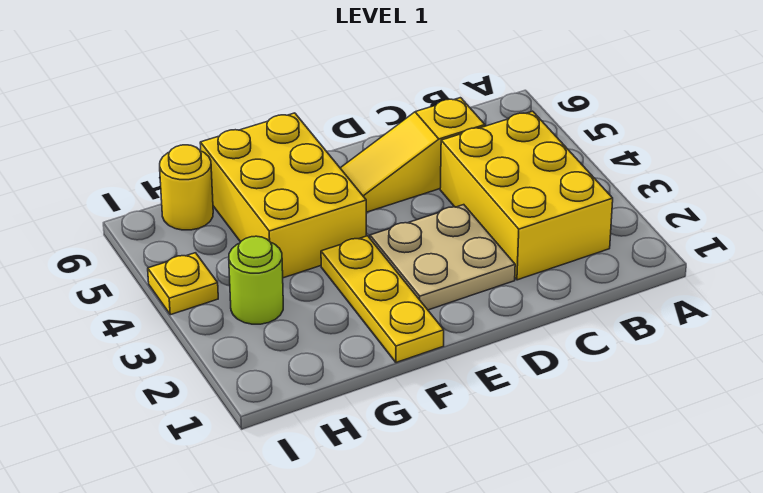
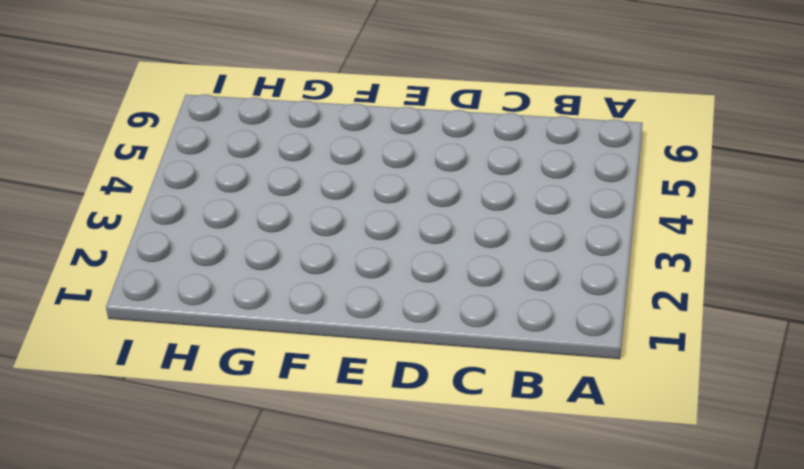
none -> yellow 2x3 brick [440,111,613,280]
none -> yellow 1x3 slope [340,98,485,212]

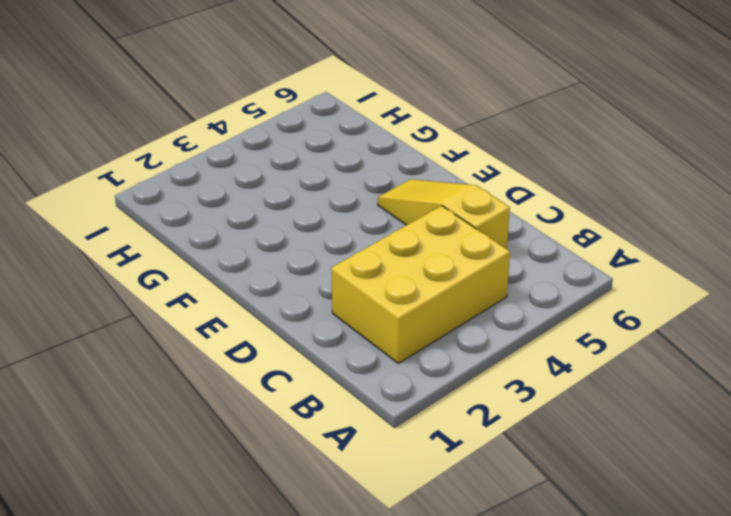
none -> tan 2x2 plate [370,205,515,310]
none -> yellow 1x3 plate [321,236,444,363]

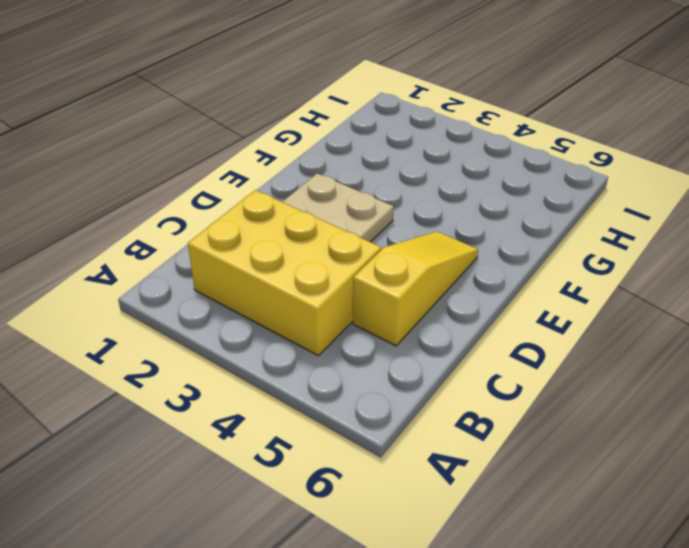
none -> yellow 1x3 plate [321,236,444,363]
none -> yellow 2x3 brick [200,113,366,278]

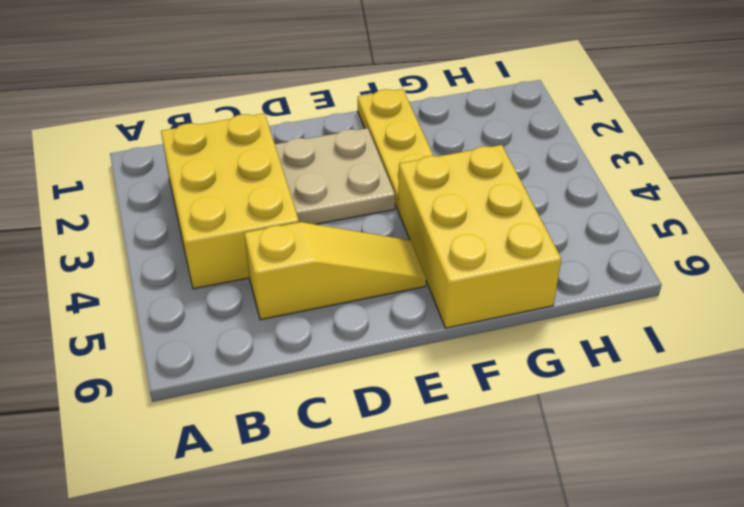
none -> lime 1x1 round brick [229,236,283,324]
none -> yellow 1x1 round brick [160,145,213,230]

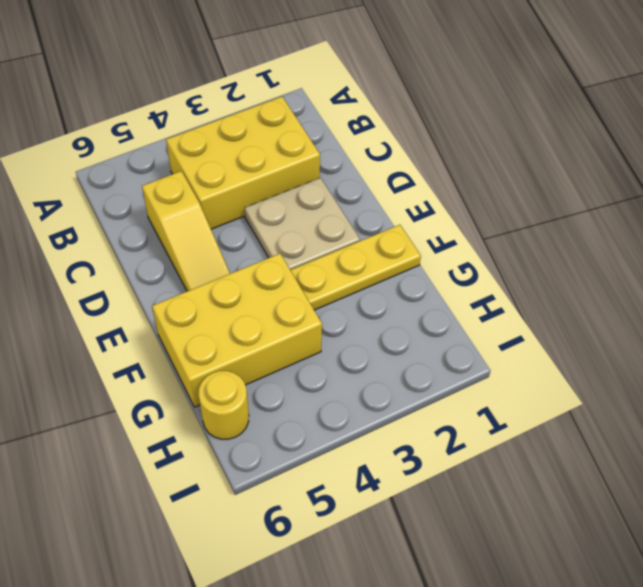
none -> lime 1x1 round brick [229,236,283,324]
none -> yellow 1x1 plate [148,253,218,315]

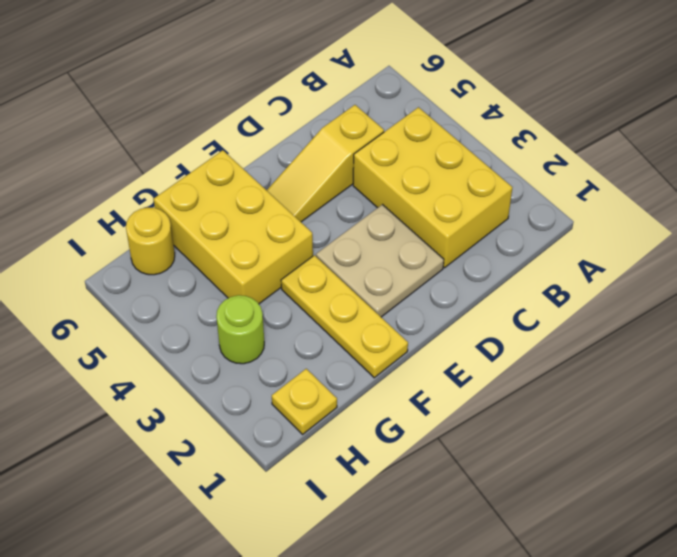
yellow 1x1 plate [272,369,337,434] -> yellow 1x1 plate moved to [148,253,218,315]

